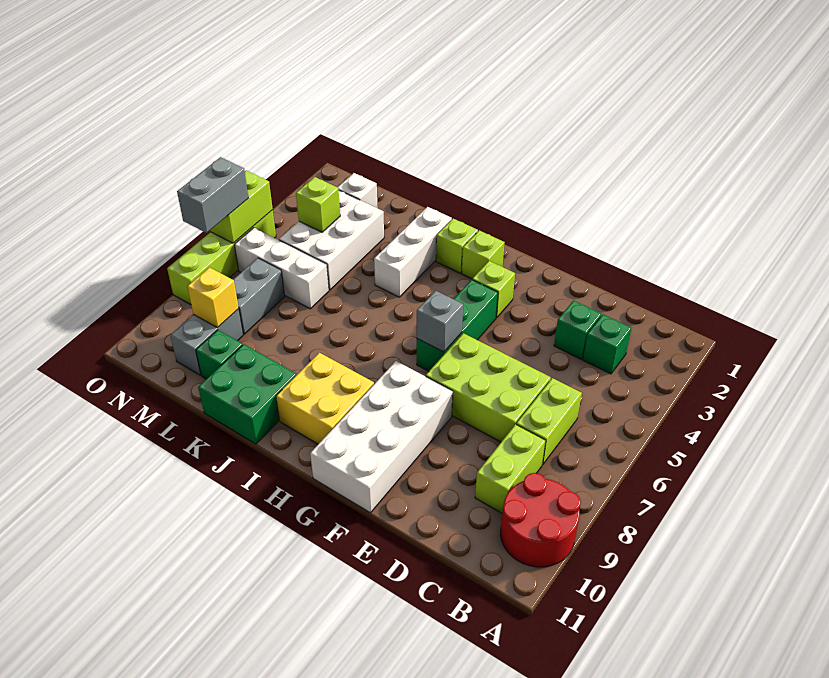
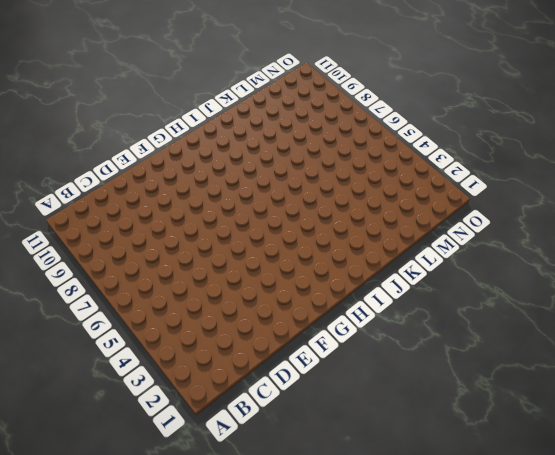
none -> red 2x2 round brick [501,473,581,567]
none -> green 1x1 brick [583,315,631,374]
none -> lime 1x2 brick [516,378,582,465]

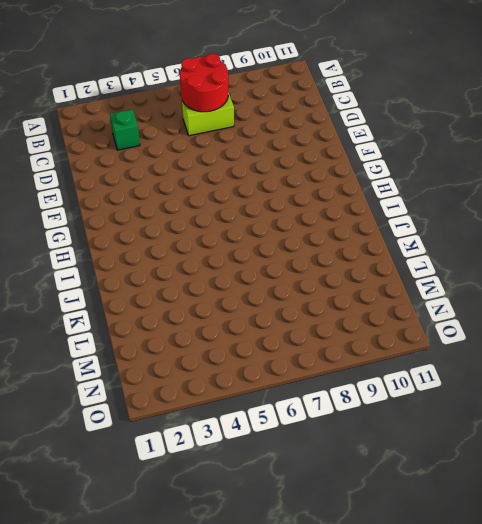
red 2x2 round brick [180,54,228,112] -> red 2x2 round brick moved to [501,473,581,567]
none -> lime 1x2 brick [475,424,546,514]
none -> green 1x1 brick [554,301,601,359]
none -> lime 2x3 brick [426,333,551,442]

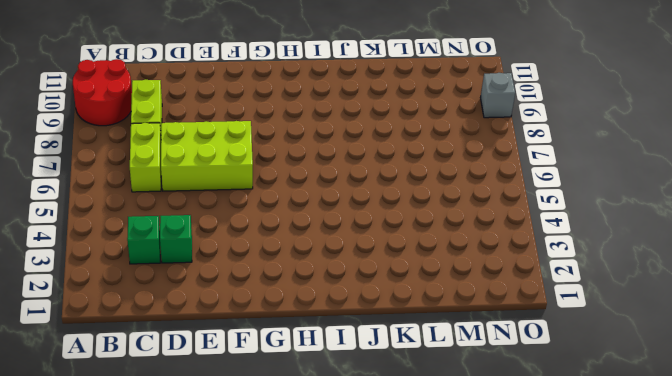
grey 1x1 brick [480,73,515,118] -> grey 1x1 brick moved to [417,291,463,352]
none -> white 2x4 brick [310,361,453,513]
none -> lime 1x1 brick [472,261,515,318]
none -> green 1x3 brick [417,280,498,371]

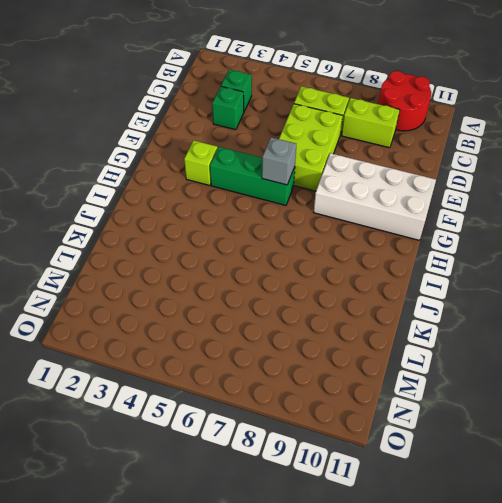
none -> lime 1x1 brick [462,230,505,279]
none -> yellow 2x2 brick [276,353,374,444]
none -> lime 1x1 brick [436,219,478,273]

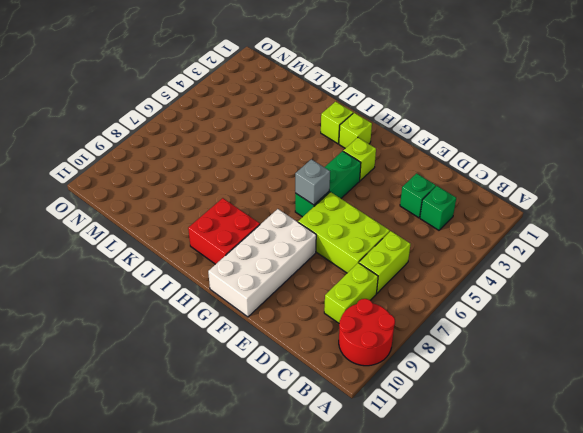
red 2x2 brick [188,198,260,264] -> yellow 2x2 brick [276,353,374,444]
none -> white 1x3 brick [374,207,452,297]
none -> green 2x2 brick [198,344,296,444]
none -> white 2x3 brick [279,191,384,290]

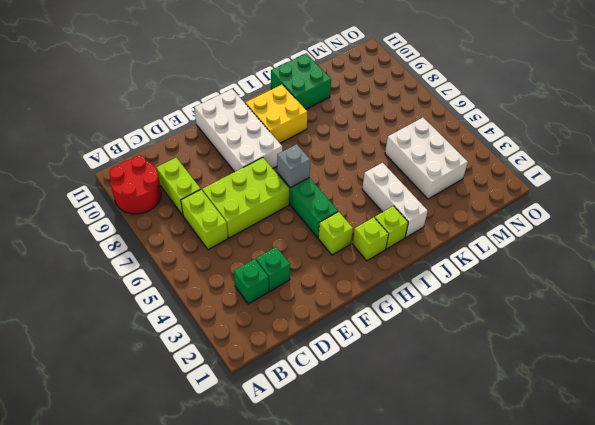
none -> white 1x3 brick [235,228,329,309]
none -> green 1x1 brick [196,330,243,379]
none -> white 1x1 brick [338,173,378,208]

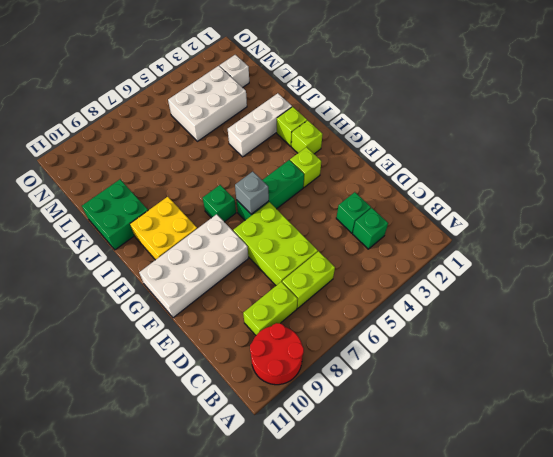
green 1x1 brick [203,185,236,222] -> green 1x1 brick moved to [196,330,243,379]
none -> white 1x3 brick [235,228,329,309]
none -> grey 1x2 brick [233,258,285,334]
none -> grey 1x2 brick [170,309,243,375]

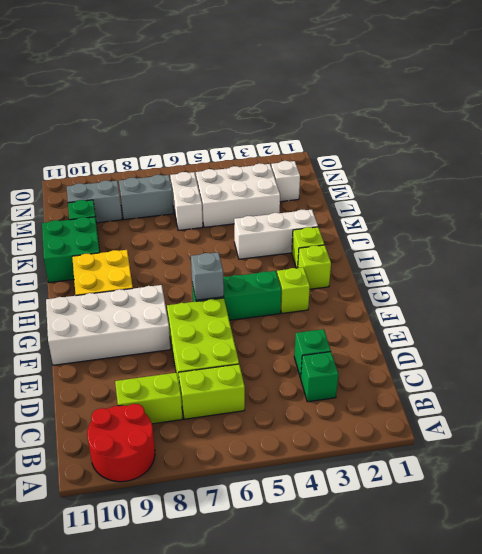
white 1x2 brick [170,172,203,230] -> white 1x3 brick [235,228,329,309]
none -> lime 1x4 brick [167,210,276,305]
none -> lime 1x1 brick [296,177,340,232]
none -> yellow 1x1 brick [187,267,239,328]

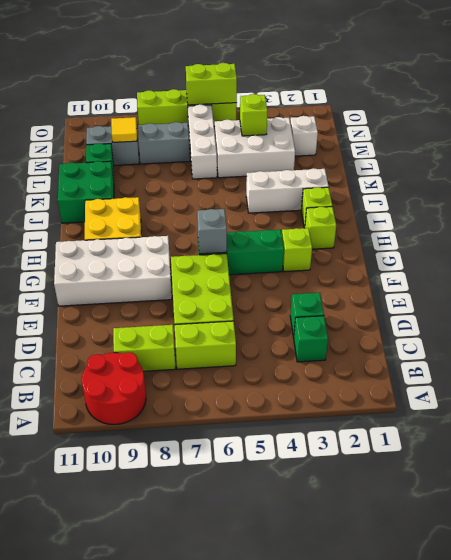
yellow 1x1 tile [111,117,137,142] -> yellow 1x1 brick [187,267,239,328]
none -> grey 1x2 brick [177,157,248,233]

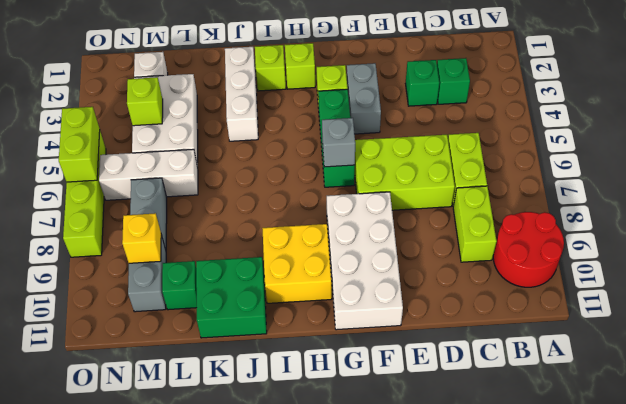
grey 1x2 brick [347,63,381,134] -> grey 1x2 brick moved to [177,157,248,233]

